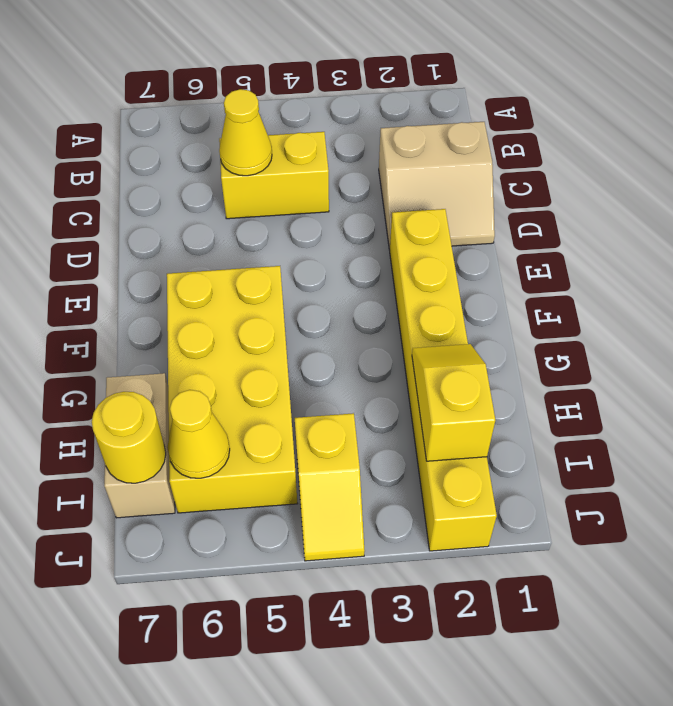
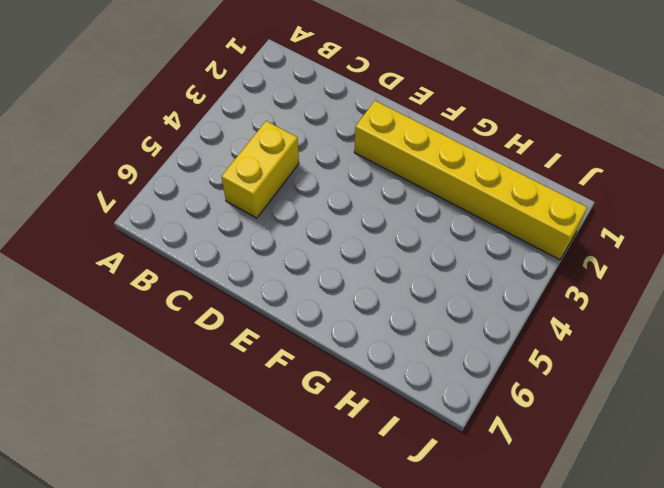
none -> tan 2x2 slope [379,122,495,250]
none -> yellow 2x4 brick [167,266,298,513]

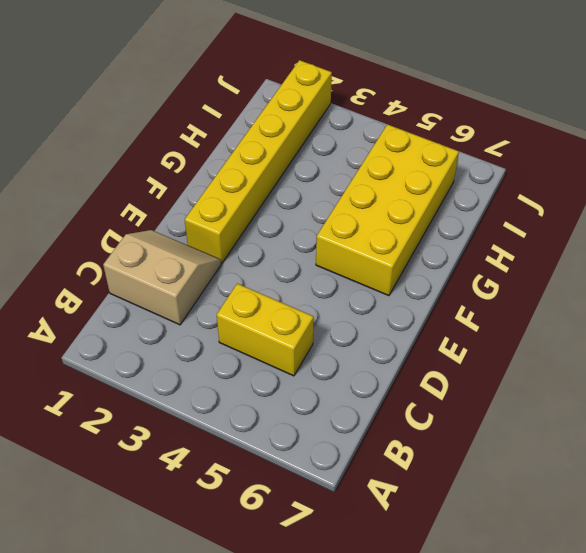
none -> tan 1x2 brick [104,373,175,518]
none -> yellow 1x2 slope [295,413,365,561]

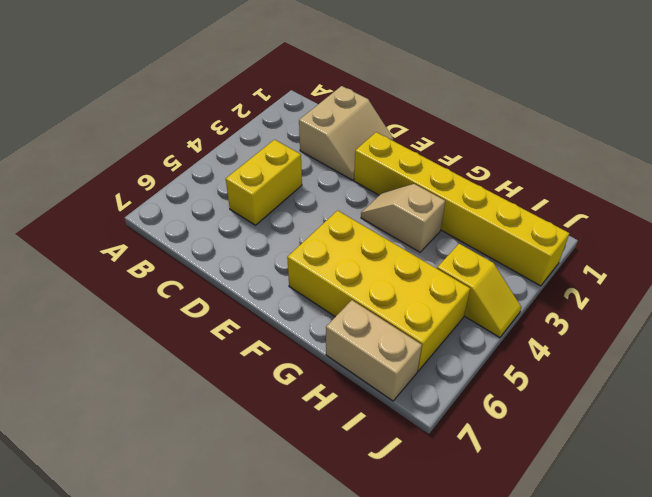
tan 1x2 slope [361,184,445,252] -> none
none -> yellow 1x1 cone [219,89,272,176]
none -> yellow 1x2 slope [412,344,495,461]

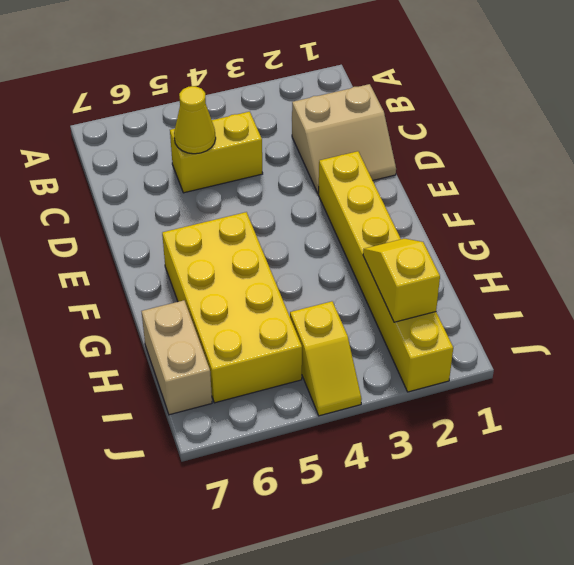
none -> yellow 1x1 cone [167,390,230,478]
none -> yellow 1x1 round brick [92,392,166,483]

